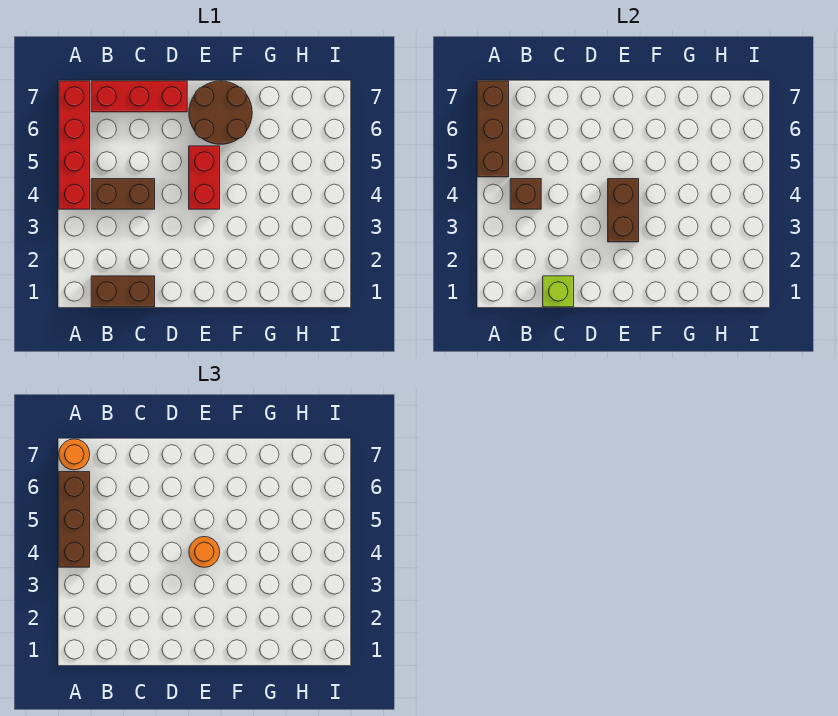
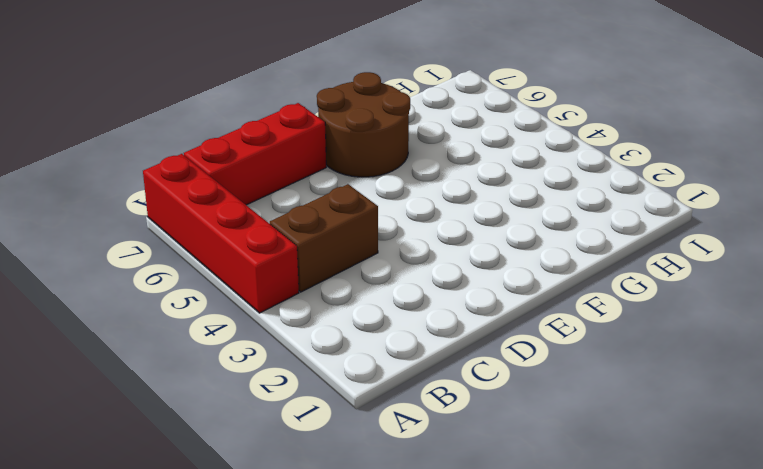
none -> brown 1x2 brick [91,276,155,307]
none -> red 1x2 brick [189,146,220,209]
none -> brown 1x3 brick [478,81,509,177]

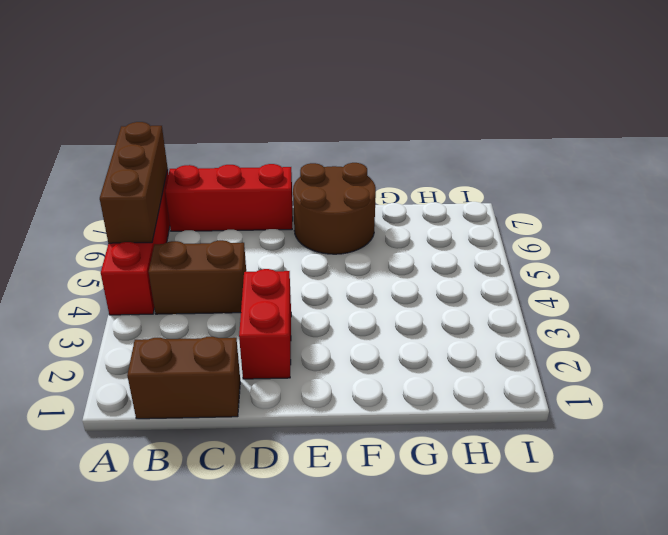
red 1x2 brick [239,269,291,379] -> red 1x2 brick moved to [189,146,220,209]
none -> brown 1x1 brick [510,179,541,209]
none -> lime 1x1 brick [543,276,574,307]
none -> brown 1x2 brick [608,179,639,242]

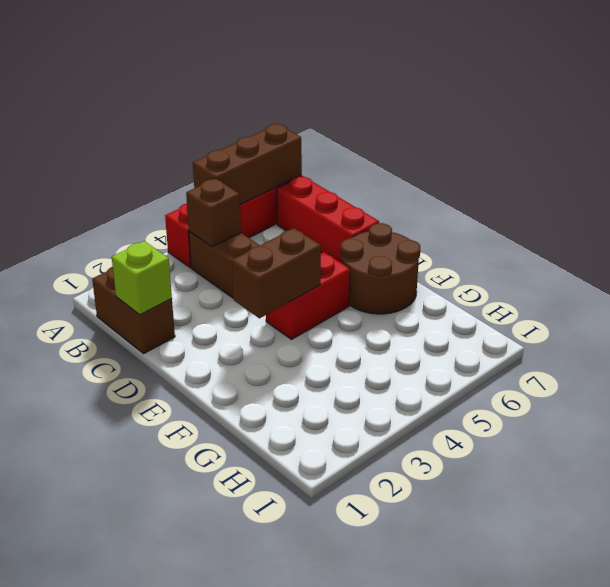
none -> brown 1x3 brick [59,472,90,567]
none -> orange 1x1 round brick [59,439,90,470]
none -> orange 1x1 round brick [189,537,220,567]

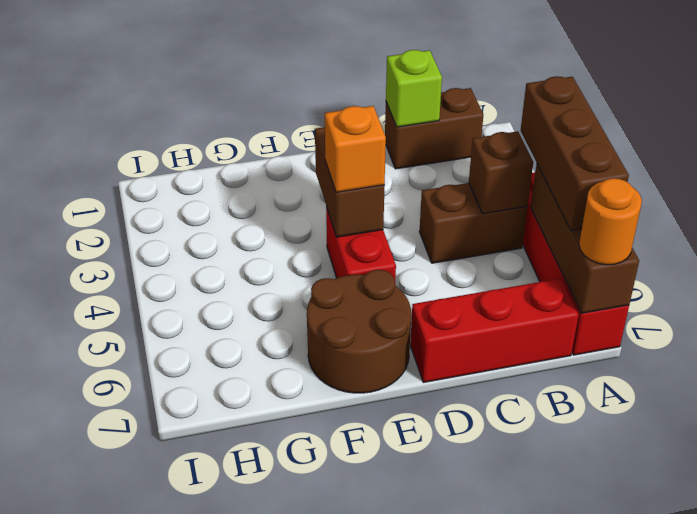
orange 1x1 brick [325,106,386,192] -> orange 1x1 round brick [189,537,220,567]

